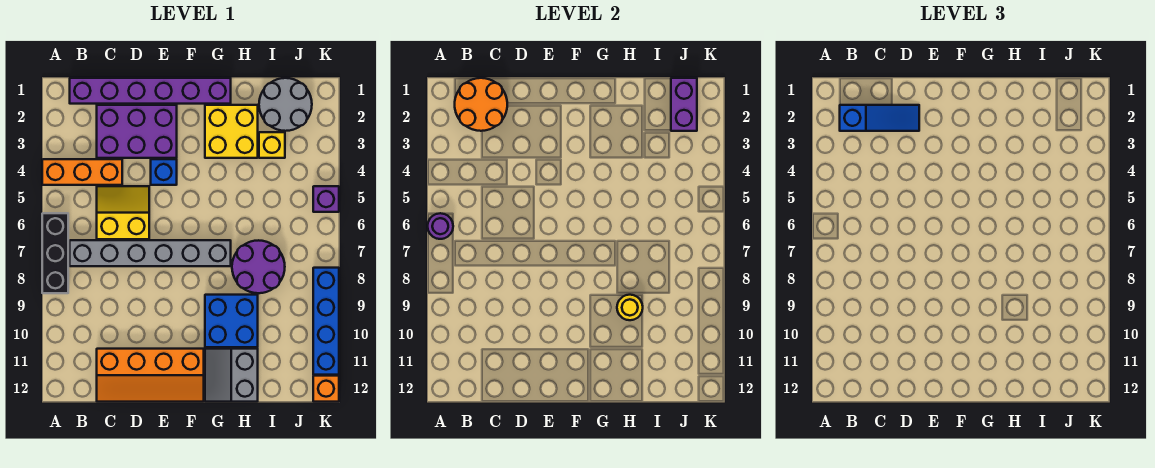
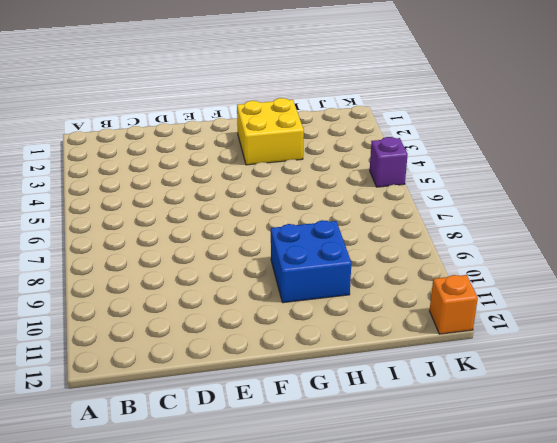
none -> orange 1x3 brick [42,159,122,185]
none -> black 1x3 brick [42,213,68,293]
none -> purple 1x6 brick [70,78,231,104]

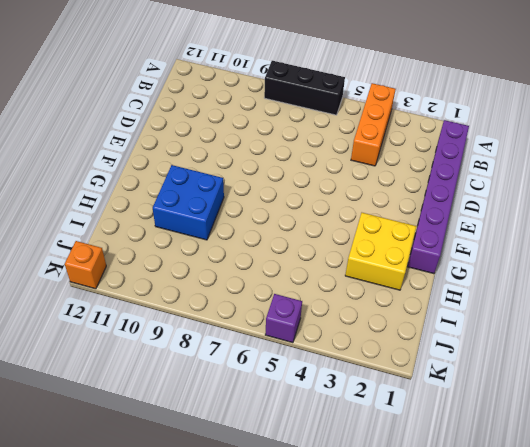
none -> grey 1x6 brick [70,240,231,266]
none -> purple 2x3 brick [97,105,177,158]
none -> yellow 2x2 slope [97,186,149,239]

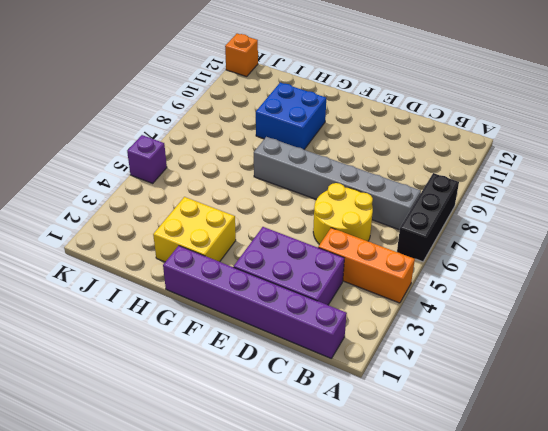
yellow 2x2 round brick [313,183,373,245] -> yellow 2x2 slope [97,186,149,239]
none -> orange 2x4 slope [97,349,204,402]
none -> blue 1x1 brick [151,159,177,185]
none -> grey 2x2 slope [205,349,258,402]

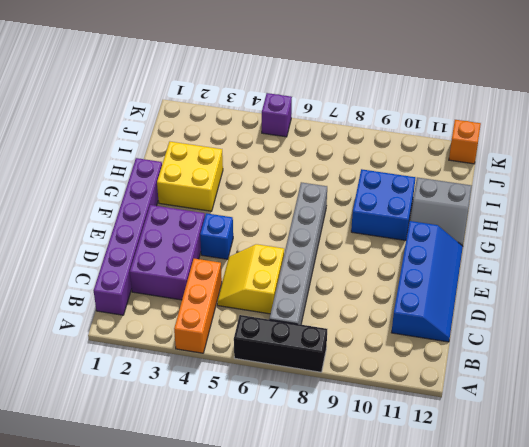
blue 2x4 slope [391,221,463,342] -> orange 2x4 slope [97,349,204,402]
none -> purple 2x2 round brick [232,240,285,293]
none -> grey 2x2 round brick [259,78,312,131]
none -> yellow 1x1 brick [259,132,285,158]

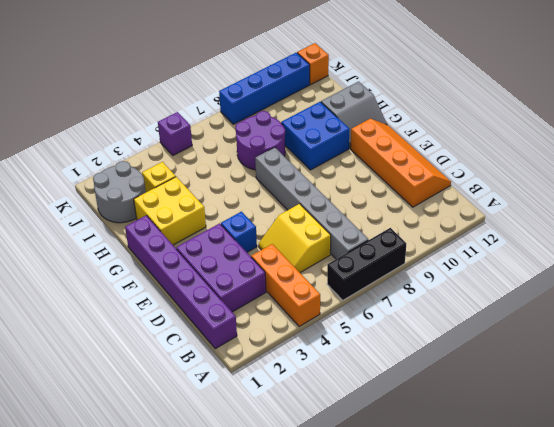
none -> purple 1x1 round brick [428,213,453,239]
none -> orange 2x2 round brick [455,78,507,131]
none -> yellow 1x1 round brick [617,295,643,320]

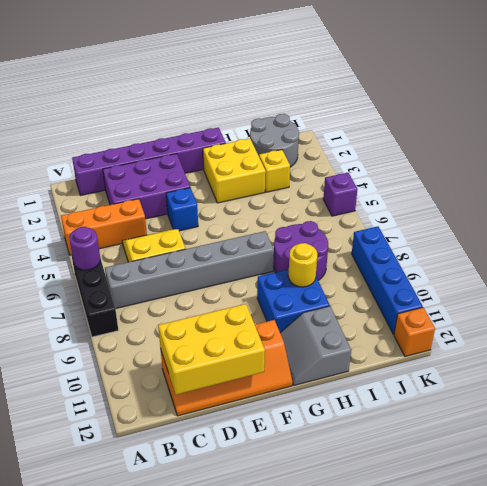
yellow 2x3 brick [158,304,265,395] -> none
none -> orange 2x2 round brick [455,78,507,131]
none -> purple 1x2 brick [671,78,697,131]
none -> blue 1x3 slope [840,105,919,131]

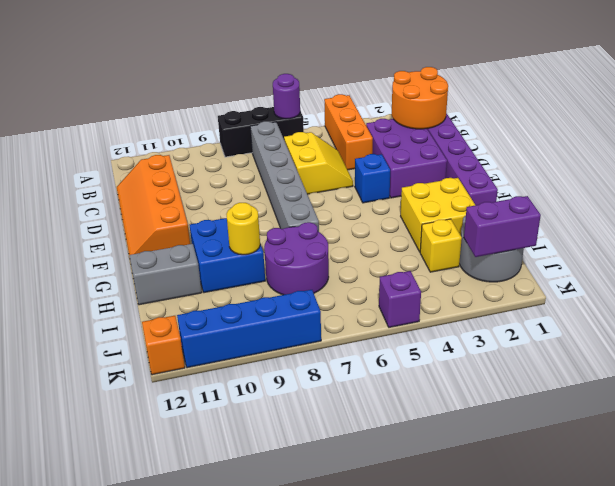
none -> blue 1x3 slope [840,105,919,131]

